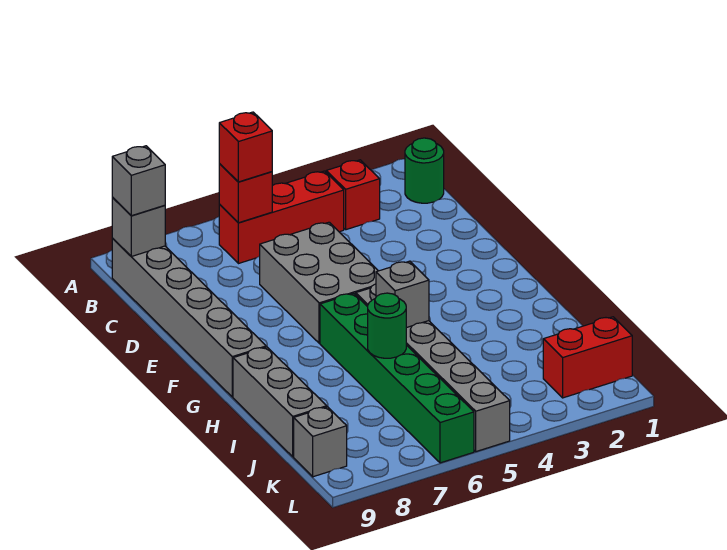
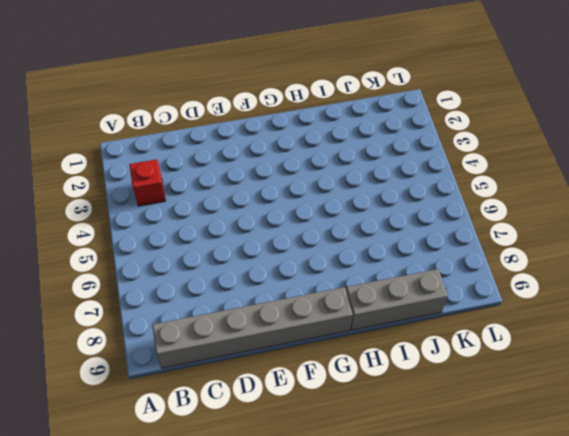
none -> green 1x1 round brick [405,138,444,203]
none -> red 1x3 brick [219,171,344,264]
none -> grey 2x3 brick [260,222,378,343]

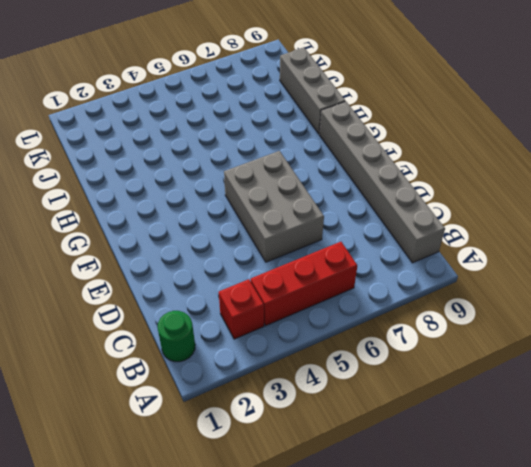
none -> grey 1x6 brick [356,284,510,452]
none -> green 1x6 brick [320,293,474,463]
none -> red 1x2 brick [543,317,632,398]

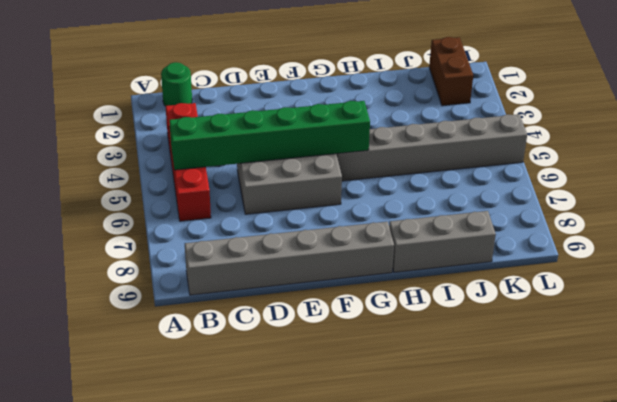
green 1x6 brick [169,101,370,170] -> green 1x6 brick moved to [320,293,474,463]
brown 1x2 brick [429,37,473,106] -> red 1x2 brick [543,317,632,398]
none -> grey 1x1 brick [294,407,347,477]
none -> red 1x1 brick [219,164,272,223]
none -> grey 1x1 brick [112,197,165,256]

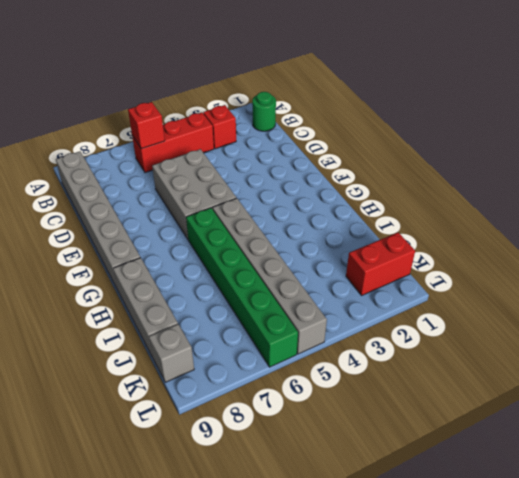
none -> grey 1x1 brick [112,197,165,256]
none -> grey 1x1 brick [376,261,429,328]
none -> green 1x1 round brick [368,293,406,358]

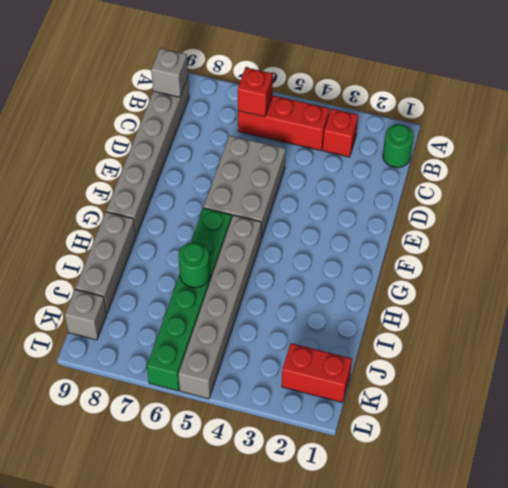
none -> grey 1x1 brick [376,261,429,328]
none -> red 1x1 brick [219,112,272,182]
none -> grey 1x1 brick [112,146,165,216]

